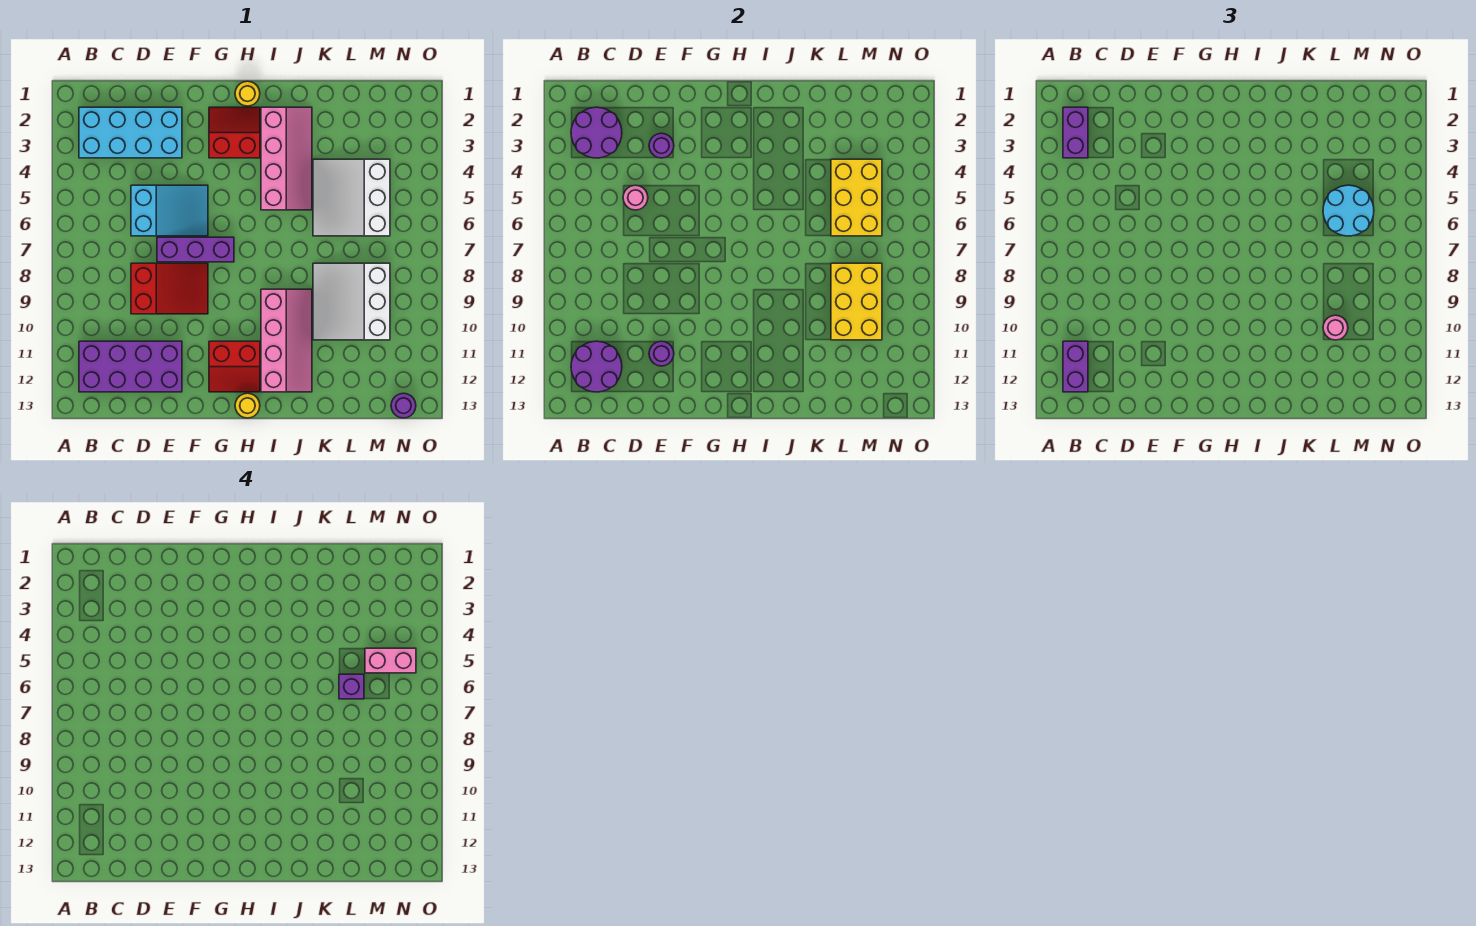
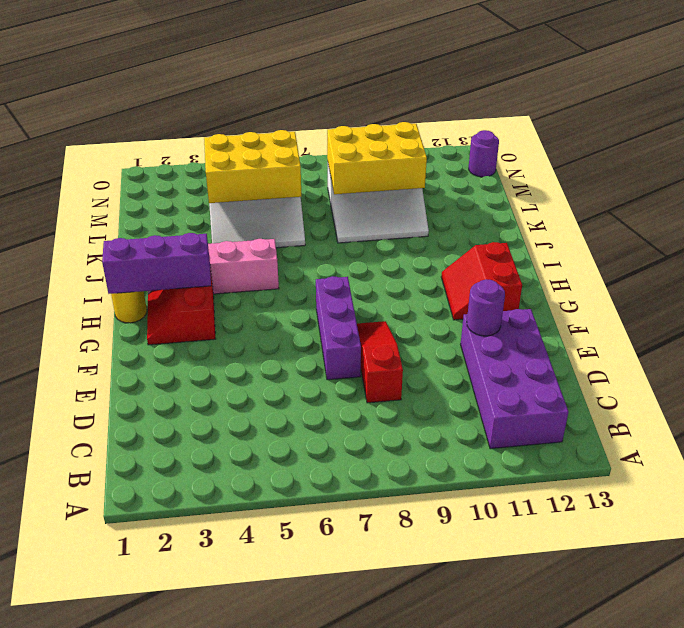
red 1x3 slope [357,321,403,403] -> red 2x3 slope [131,263,208,314]
red 2x2 slope [441,242,522,320] -> red 2x2 slope turned to [209,341,260,392]
purple 1x3 brick [102,233,211,294] -> none
none -> cyan 2x4 brick [79,107,182,158]
none -> cyan 2x3 slope [131,185,208,236]
none -> yellow 1x1 round brick [235,393,260,418]

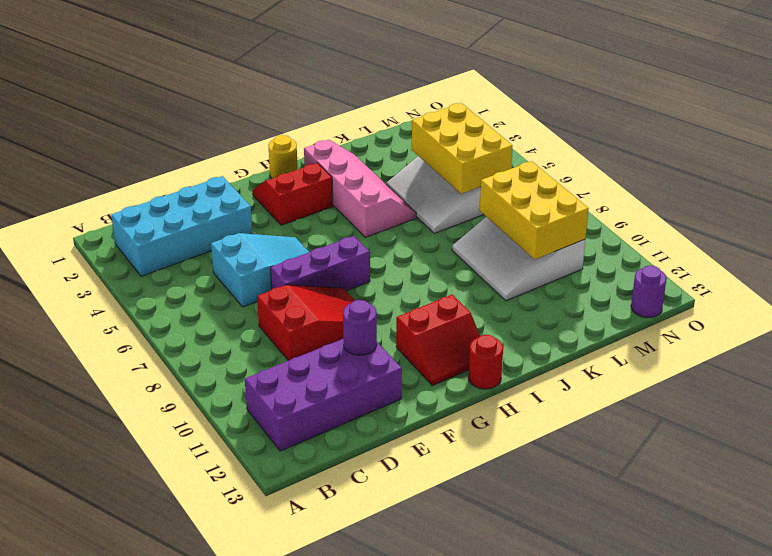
red 1x1 round brick [468,335,503,389] -> yellow 1x1 round brick [235,393,260,418]
none -> pink 2x4 slope [261,289,312,392]
none -> purple 2x2 round brick [571,107,622,158]
none -> purple 2x2 round brick [571,341,622,392]

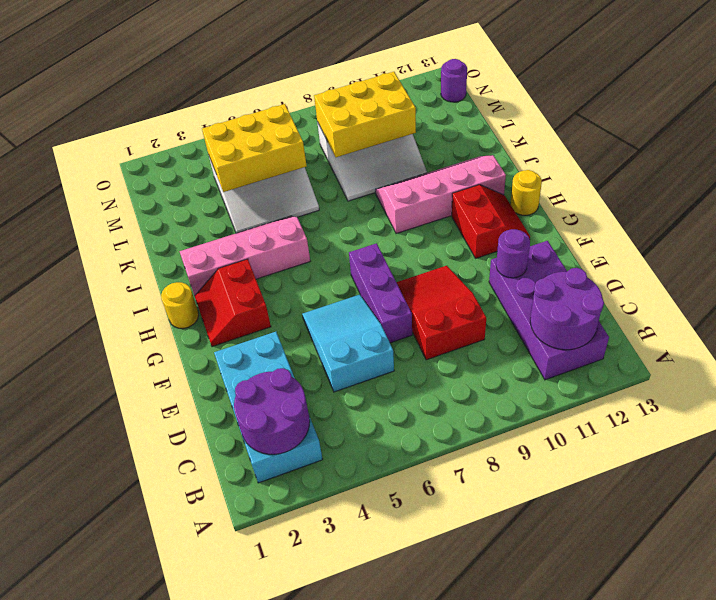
none -> pink 1x1 round brick [623,185,648,210]
none -> purple 1x1 round brick [649,133,674,158]
none -> purple 1x2 brick [1063,107,1088,158]

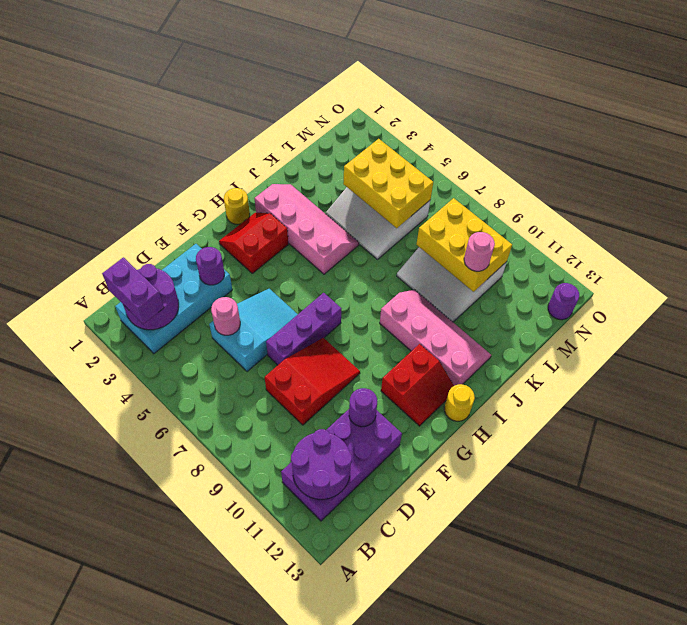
none -> purple 1x2 brick [1063,341,1088,392]
none -> cyan 2x2 round brick [1323,185,1374,236]
none -> purple 1x1 brick [339,674,364,699]

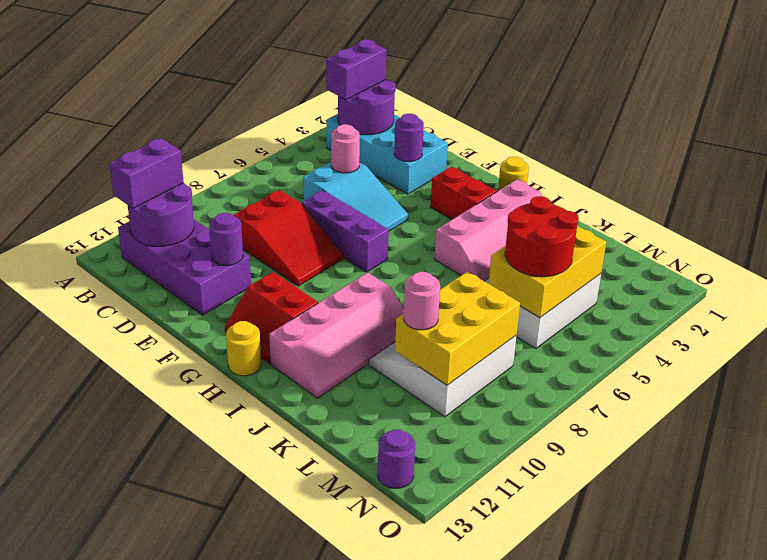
red 2x2 round brick [505,196,579,277] -> cyan 2x2 round brick [1323,185,1374,236]
none -> purple 1x1 brick [339,674,364,699]
none -> pink 1x2 brick [365,648,416,673]

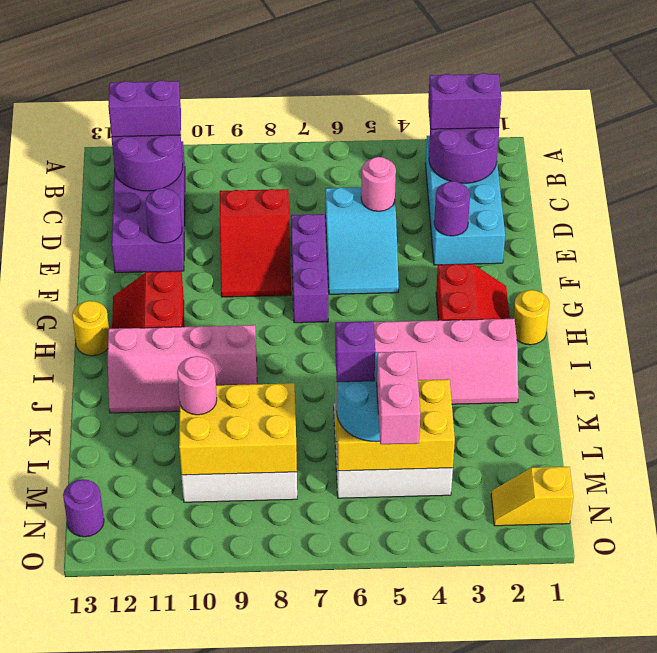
yellow 1x2 slope [491,467,573,526] -> none

